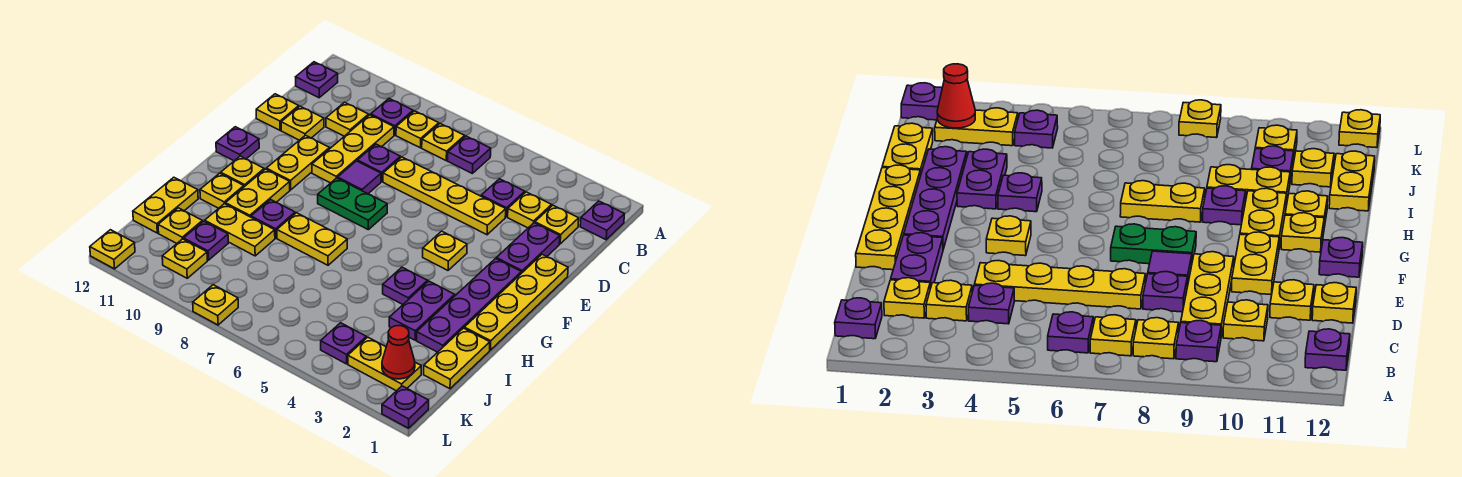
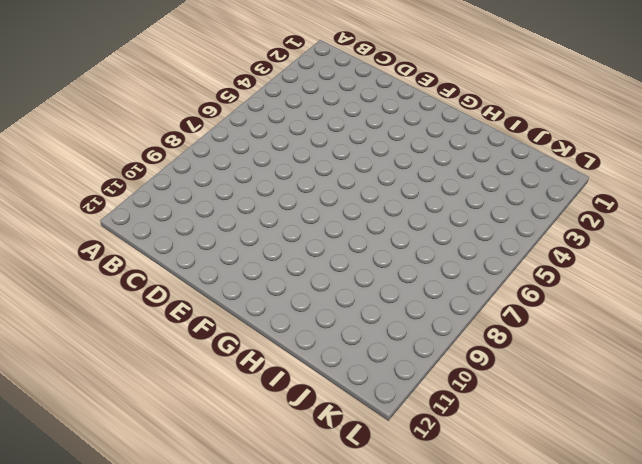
none -> purple 1x1 plate [580,201,624,240]
none -> purple 1x1 plate [448,136,491,173]
none -> yellow 1x1 plate [422,124,465,160]
none -> yellow 1x1 plate [396,111,439,148]

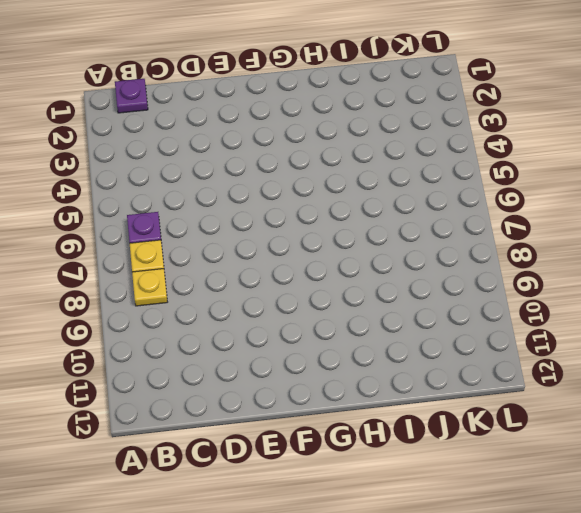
none -> purple 1x1 plate [371,98,413,135]
none -> purple 1x1 plate [296,62,338,98]
none -> yellow 1x1 plate [535,205,579,244]
none -> yellow 1x1 plate [508,192,552,228]

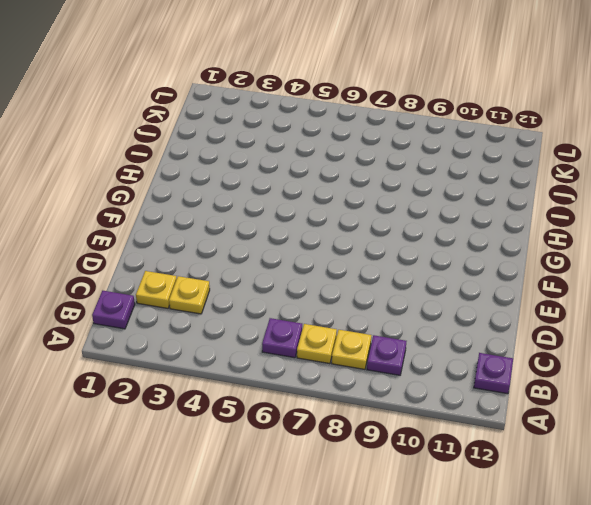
none -> purple 1x1 plate [481,179,525,217]
none -> yellow 1x3 plate [312,115,394,183]
none -> yellow 1x1 plate [326,102,369,136]
none -> purple 1x2 plate [496,223,560,273]

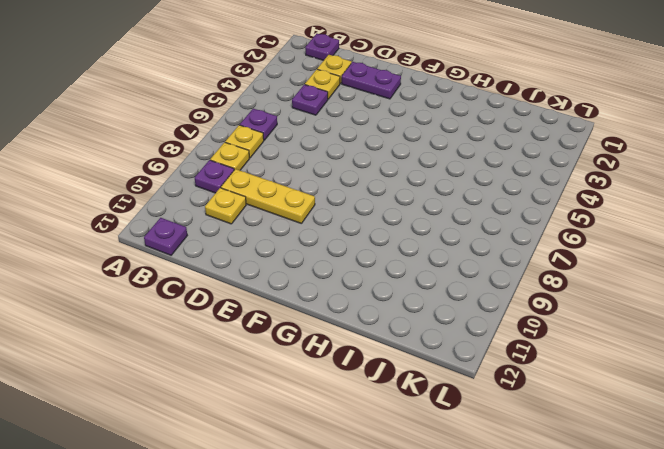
none -> yellow 1x4 plate [383,157,506,235]
none -> purple 1x1 plate [357,144,400,182]
none -> yellow 1x1 plate [281,106,324,140]
none -> yellow 1x1 plate [256,94,299,130]

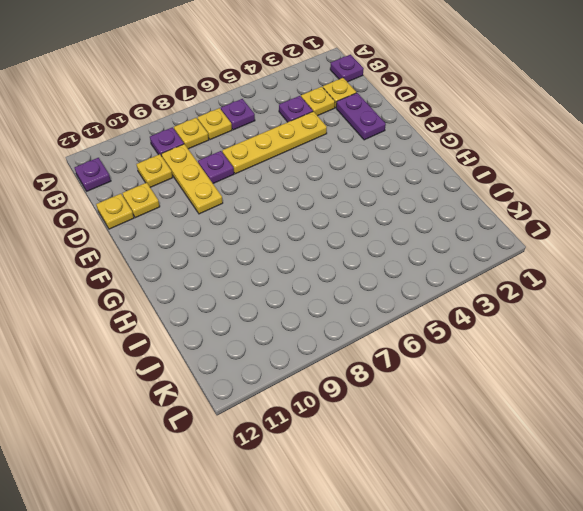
none -> yellow 1x4 plate [464,254,568,350]
none -> purple 1x1 tile [338,161,381,194]
none -> yellow 1x2 plate [266,135,330,190]
none -> purple 1x4 plate [416,259,521,352]

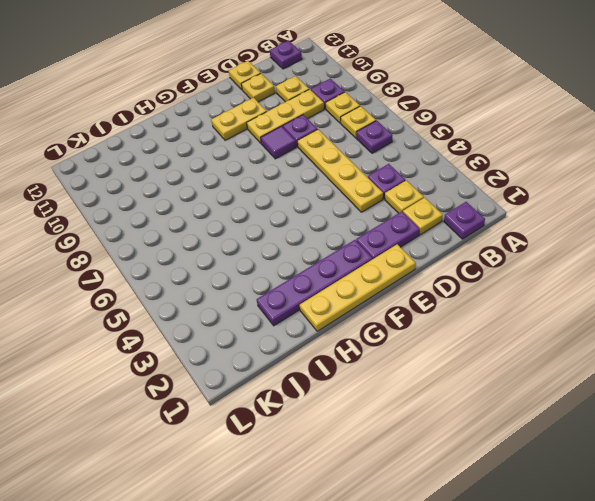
none -> yellow 1x1 plate [423,231,467,270]
none -> green 1x2 plate [318,178,387,230]
none -> purple 1x1 plate [216,127,259,161]
none -> yellow 1x2 plate [225,169,290,217]

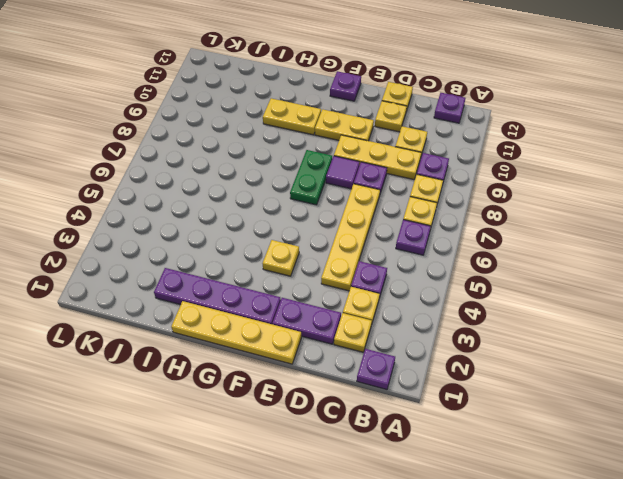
none -> yellow 1x1 plate [221,156,264,187]
none -> purple 1x2 plate [389,281,455,340]
none -> purple 1x1 plate [383,267,427,304]
none -> yellow 1x2 plate [277,213,347,265]

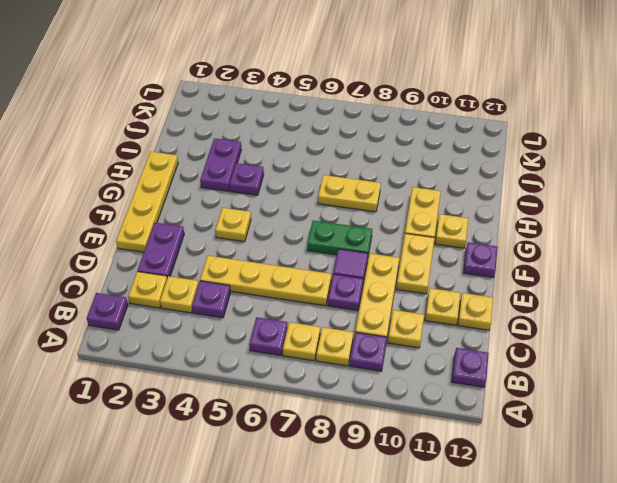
none -> purple 1x4 plate [416,259,521,352]
none -> purple 1x1 plate [251,199,295,238]
none -> yellow 1x1 plate [200,173,244,208]
none -> yellow 1x2 plate [424,328,490,389]

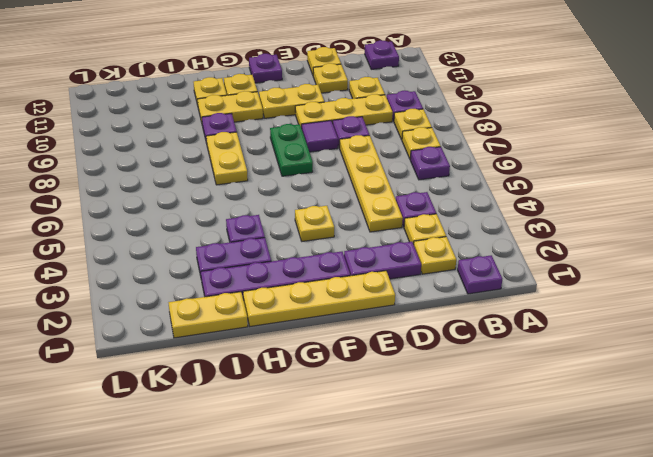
none -> yellow 1x2 plate [205,204,275,256]
none -> yellow 1x2 plate [133,177,198,233]
none -> purple 1x1 plate [184,221,228,260]
none -> yellow 1x1 plate [158,208,202,243]

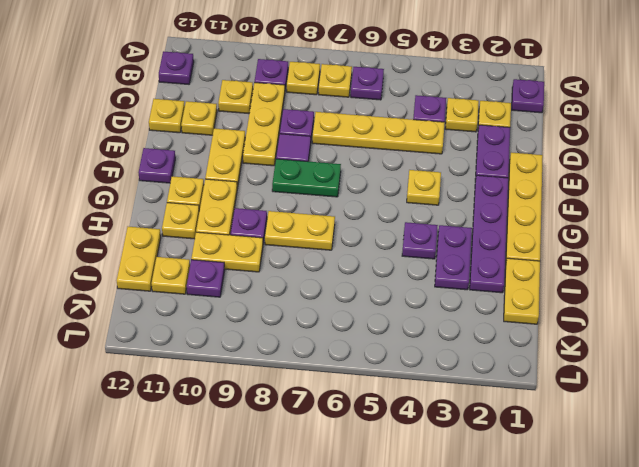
none -> yellow 1x2 plate [348,337,421,391]
none -> purple 1x1 plate [321,323,366,364]
none -> yellow 1x1 plate [162,239,207,278]
none -> purple 1x1 plate [382,386,429,428]

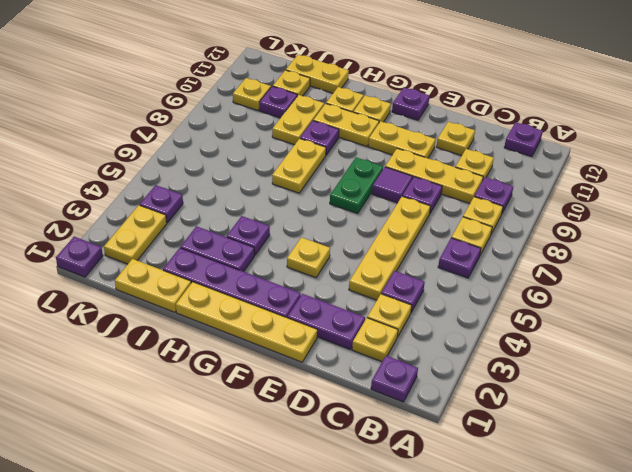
none -> yellow 1x1 plate [256,94,299,130]
none -> yellow 1x1 plate [193,285,238,325]
none -> yellow 1x1 plate [90,230,135,269]
none -> red 1x1 cone [382,326,415,379]

